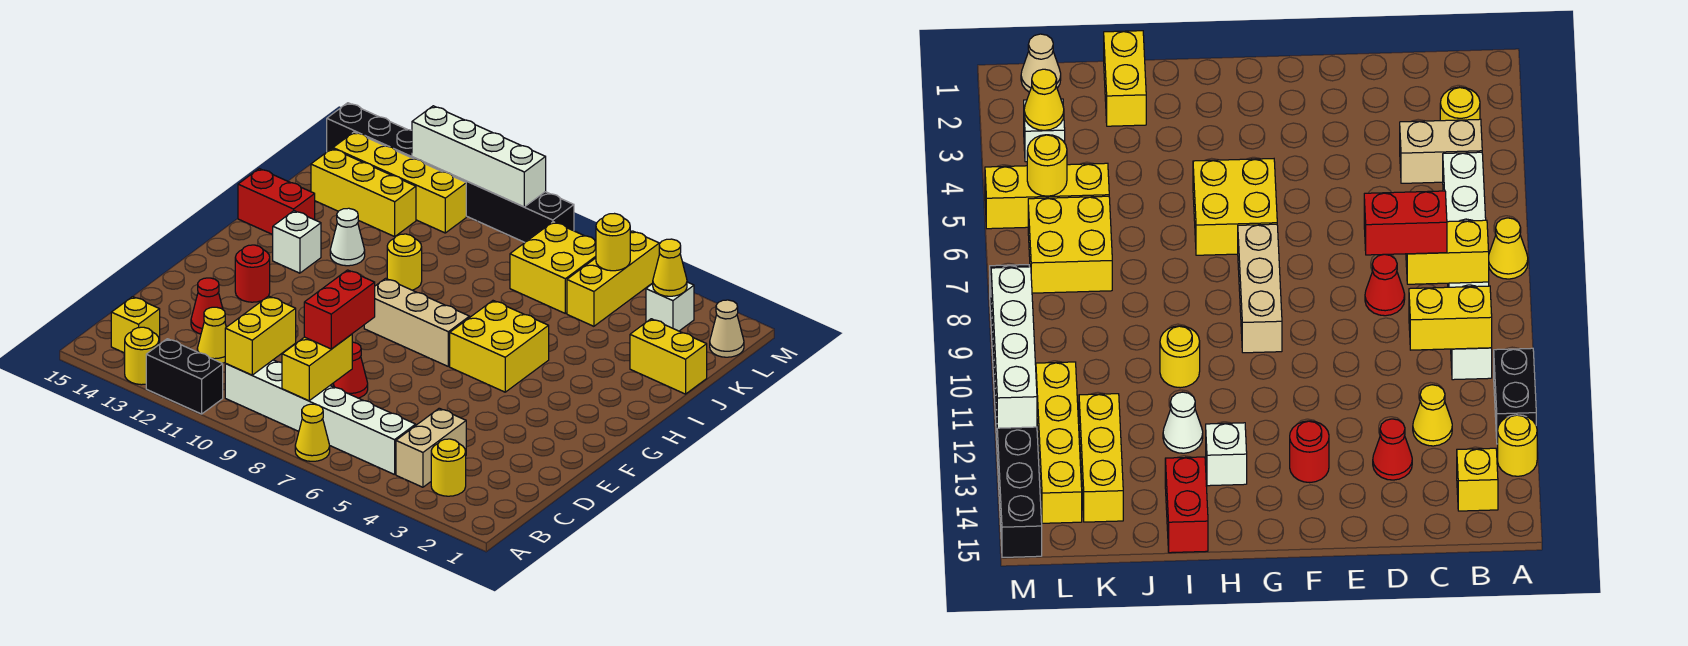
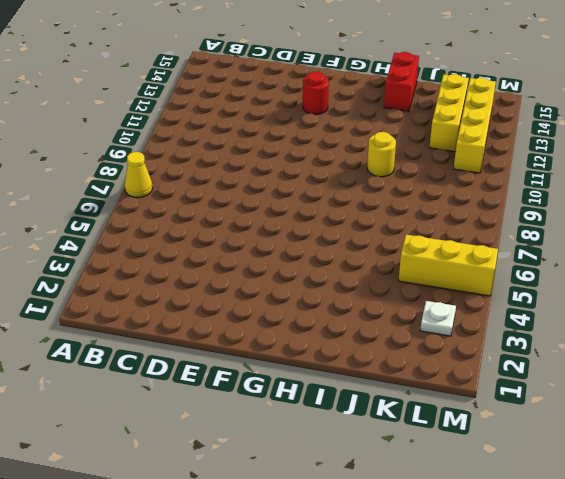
white 1x1 plate [420,301,456,336] -> white 1x1 brick [646,282,694,331]
none -> black 1x2 brick [146,339,223,414]
none -> yellow 1x1 round brick [125,327,159,385]
none -> yellow 1x1 round brick [431,439,466,496]
none -> tan 1x2 brick [396,408,466,487]

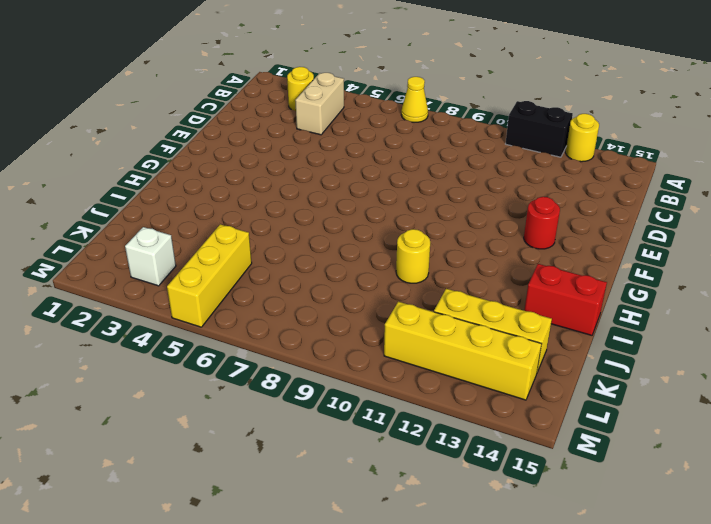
none -> white 1x6 brick [225,360,416,475]
none -> yellow 1x1 brick [111,297,160,353]
none -> yellow 1x1 cone [197,307,226,363]
none -> red 1x1 cone [333,342,368,398]

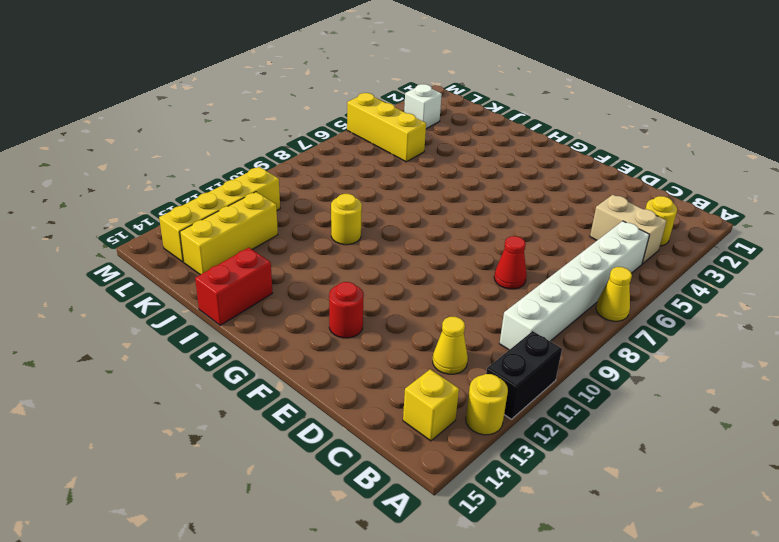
none -> red 1x1 cone [191,278,223,334]
none -> yellow 2x2 brick [450,301,549,392]
none -> tan 1x3 brick [364,278,470,366]
none -> white 1x1 brick [273,211,321,273]

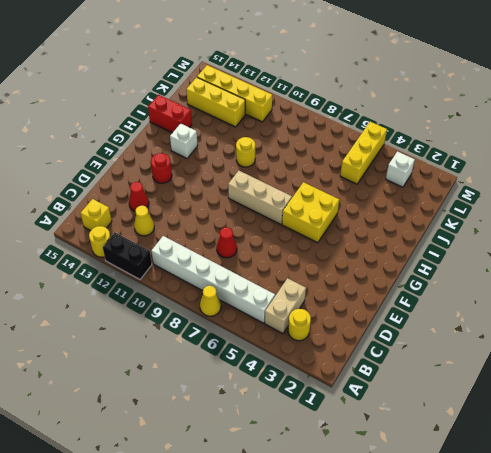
none -> white 1x1 cone [330,208,365,266]
none -> yellow 1x2 brick [630,319,707,394]
none -> yellow 2x2 brick [510,222,596,313]
none -> tan 1x1 cone [710,300,744,357]

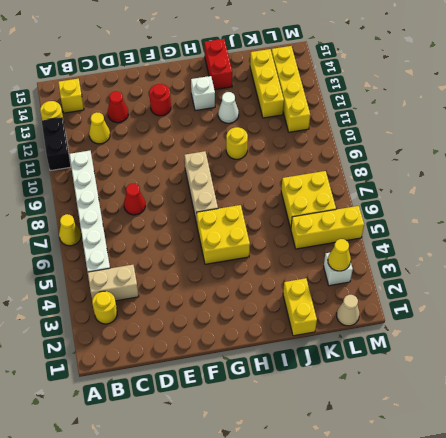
none -> black 1x8 brick [327,103,574,242]
none -> yellow 1x2 brick [282,334,352,401]
none -> yellow 1x2 brick [225,296,296,375]
none -> yellow 1x1 round brick [596,214,630,271]

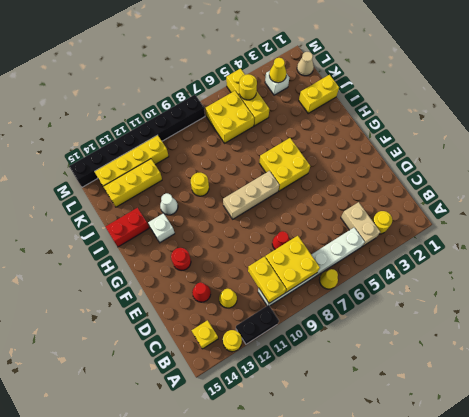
yellow 2x2 brick [265,236,320,293] -> yellow 1x2 brick [282,334,352,401]
none -> white 1x4 brick [412,106,546,207]
none -> red 1x2 brick [304,270,375,349]

